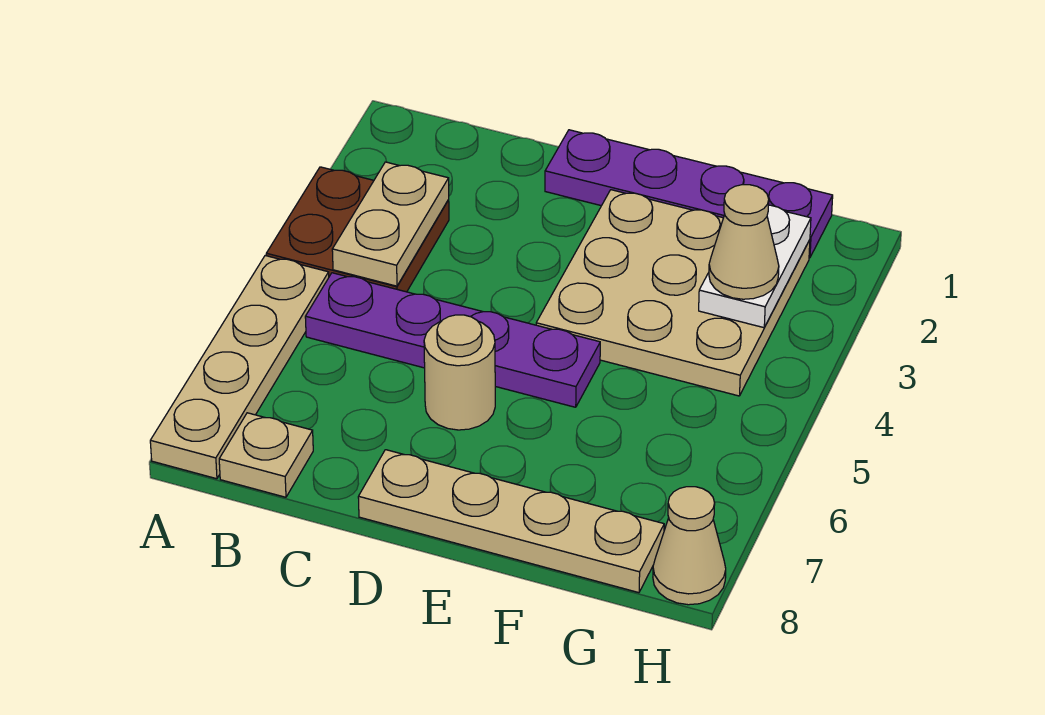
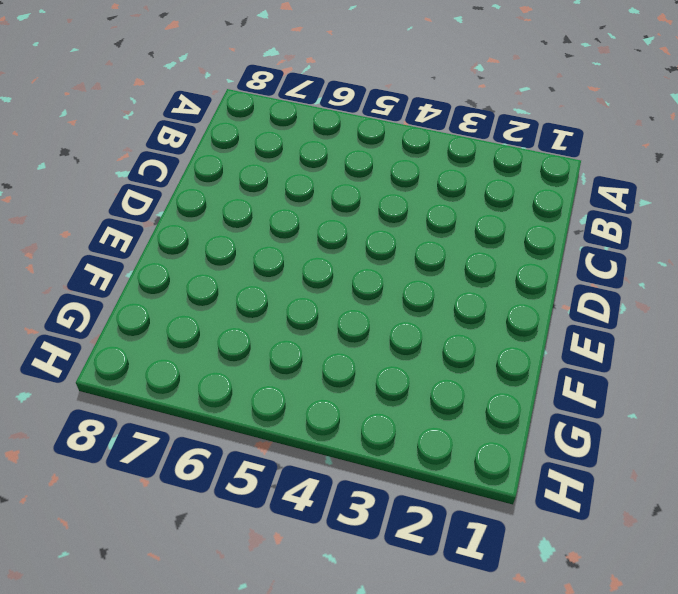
none -> brown 2x2 plate [266,167,449,292]
none -> tan 1x4 plate [150,256,329,479]
none -> purple 1x4 plate [305,273,600,407]

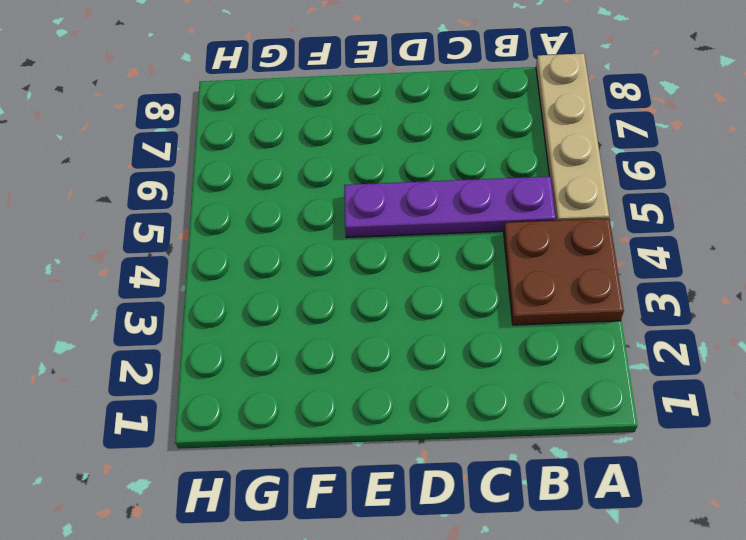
none -> tan 1x1 plate [219,413,313,497]
none -> purple 1x4 plate [545,130,833,258]
none -> tan 1x1 round brick [424,315,495,430]

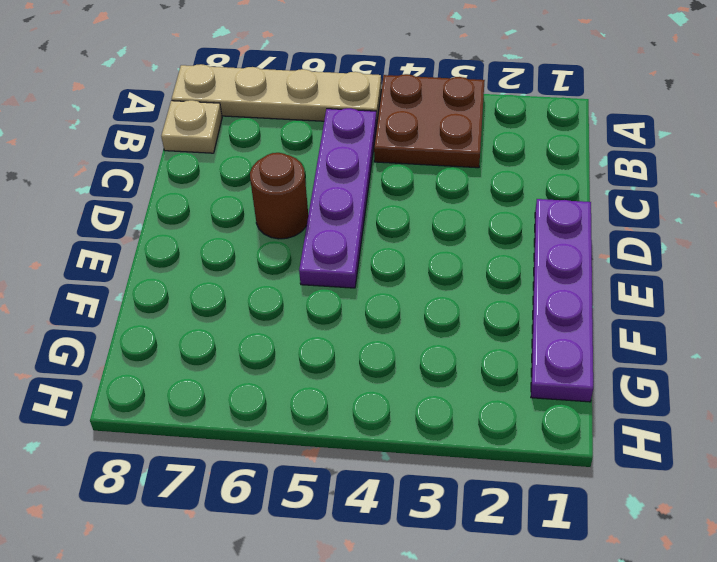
brown 1x1 round brick [250,153,308,239] -> tan 1x1 round brick [424,315,495,430]
none -> tan 1x4 plate [358,450,664,593]
none -> tan 3x3 plate [536,190,810,396]
none -> tan 1x1 cone [653,487,726,605]

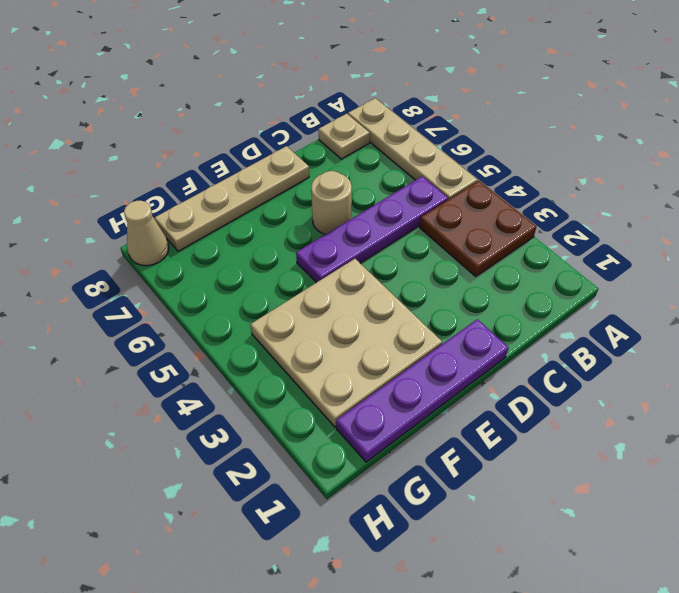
none -> tan 1x2 plate [332,162,449,286]
none -> white 1x2 plate [699,205,811,328]
none -> tan 1x1 cone [709,185,779,299]

